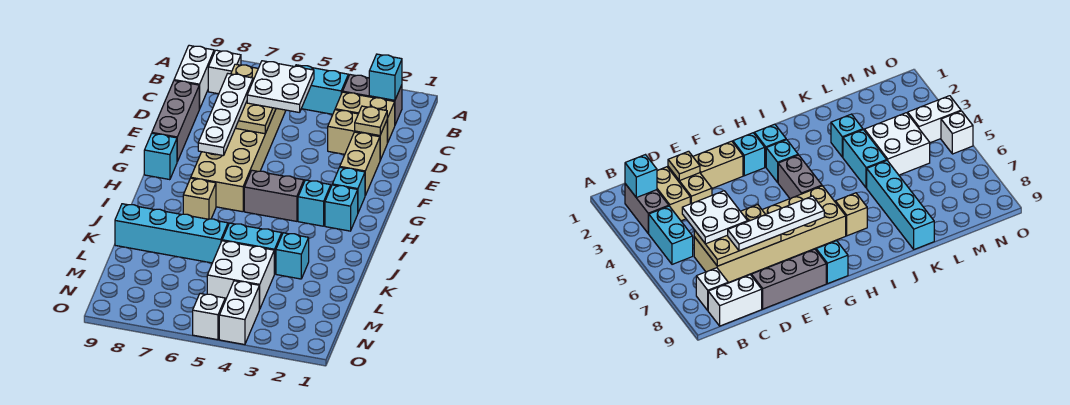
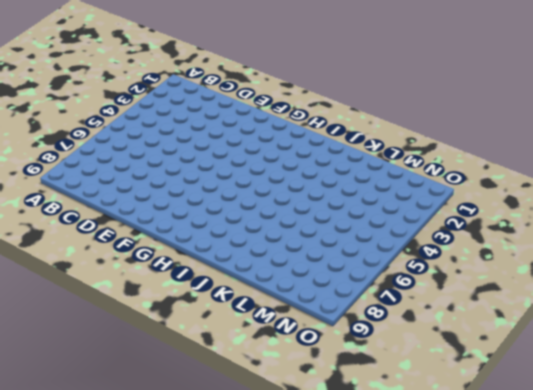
none -> grey 1x2 brick [343,75,402,125]
none -> cyan 1x2 brick [296,65,348,114]
none -> white 1x1 brick [208,50,241,94]

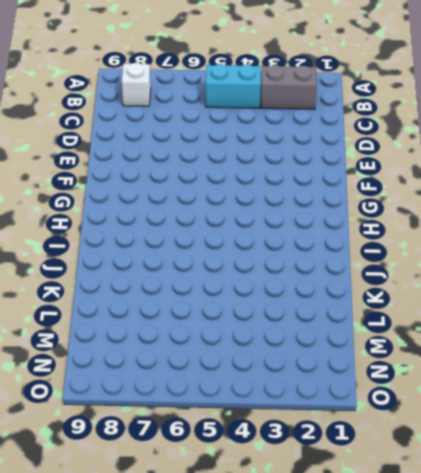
none -> white 1x2 brick [174,45,214,109]
none -> tan 1x2 brick [335,92,395,143]
none -> tan 2x6 brick [191,108,286,212]

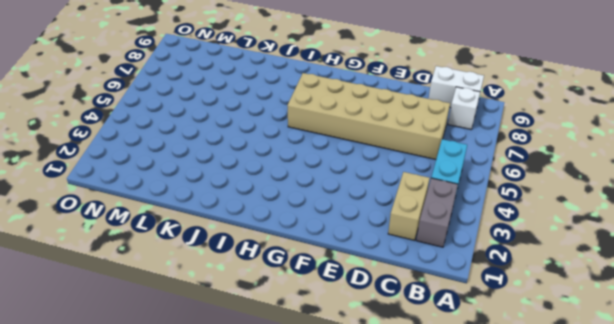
none -> tan 1x2 brick [328,110,387,160]
none -> grey 1x3 brick [152,81,199,162]
none -> tan 1x2 brick [340,132,380,195]

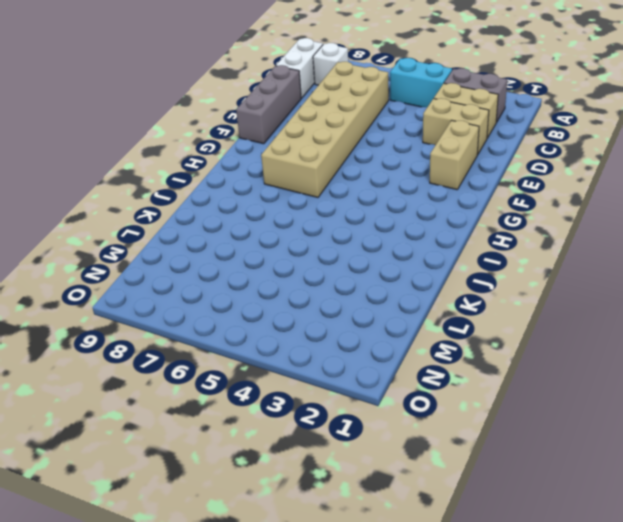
none -> cyan 1x1 brick [332,167,365,212]
none -> cyan 1x1 brick [144,133,177,180]
none -> cyan 1x1 brick [325,185,358,231]

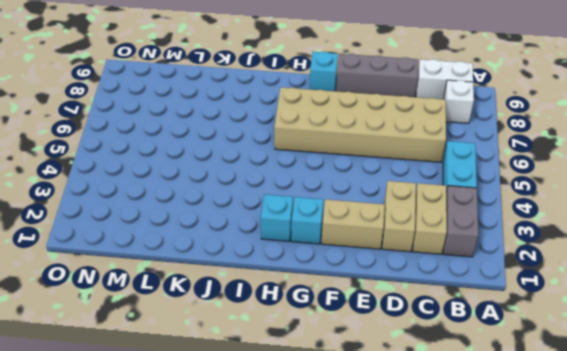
none -> cyan 1x1 brick [298,180,331,226]
none -> grey 1x2 brick [244,170,304,221]
none -> tan 1x1 brick [183,178,216,219]

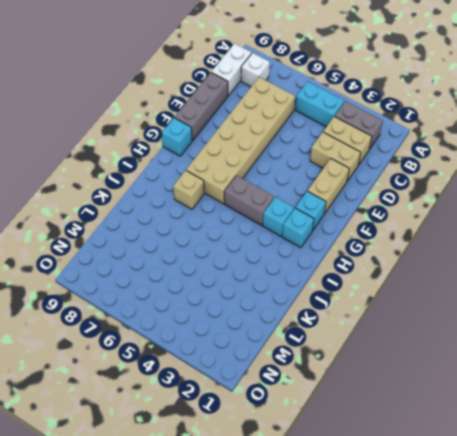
none -> cyan 1x1 brick [276,233,309,279]
none -> cyan 1x2 brick [222,223,282,274]
none -> cyan 1x4 brick [115,204,228,263]

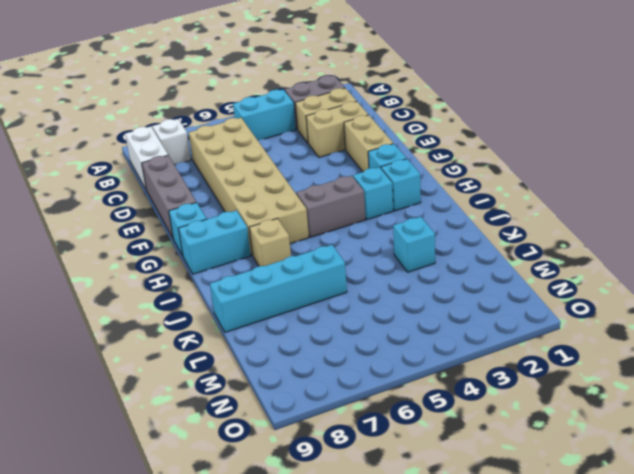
cyan 1x2 brick [178,210,251,274] -> cyan 1x2 brick moved to [222,223,282,274]
none -> white 2x2 brick [207,241,274,309]
none -> white 1x2 brick [219,281,259,345]
none -> white 1x1 brick [193,294,225,340]

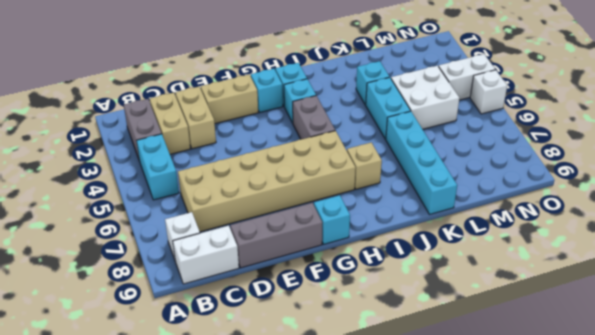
none -> cyan 1x1 brick [369,54,402,100]
none -> tan 2x3 plate [231,64,276,134]
none -> tan 1x1 plate [355,106,387,136]

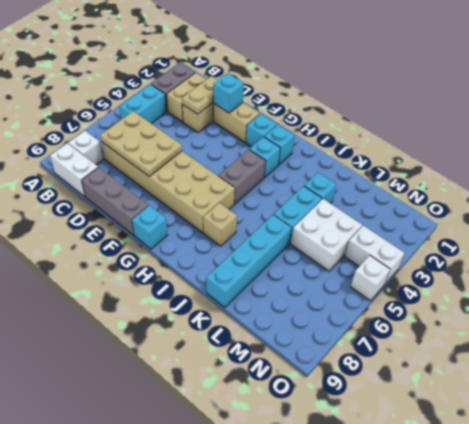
tan 1x2 plate [182,76,217,114] -> tan 1x1 plate [355,106,387,136]
cyan 1x1 brick [213,73,244,113] -> cyan 1x1 brick moved to [369,54,402,100]
none -> white 2x2 plate [247,61,314,113]
none -> white 1x4 plate [198,74,253,156]

